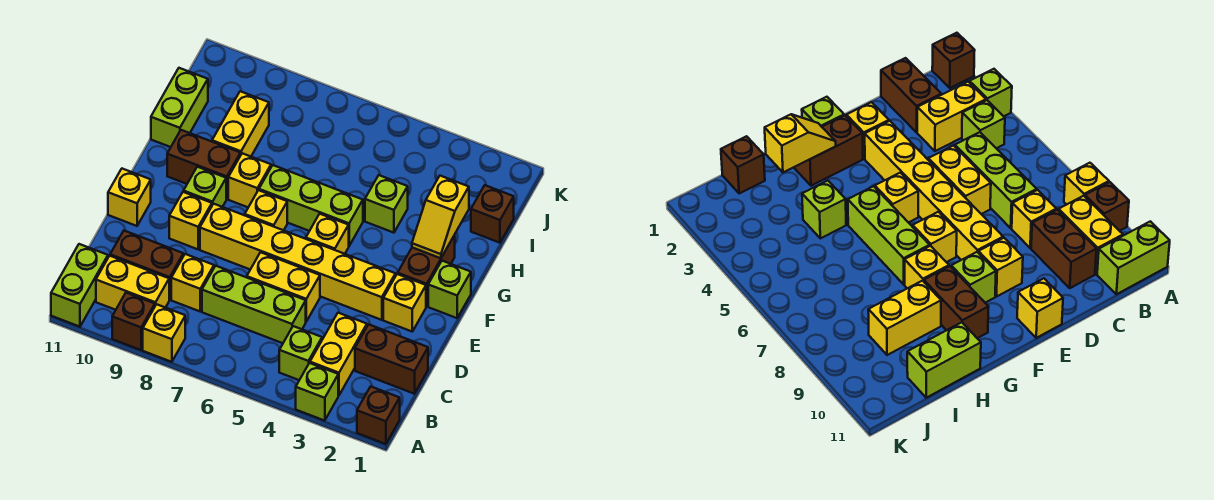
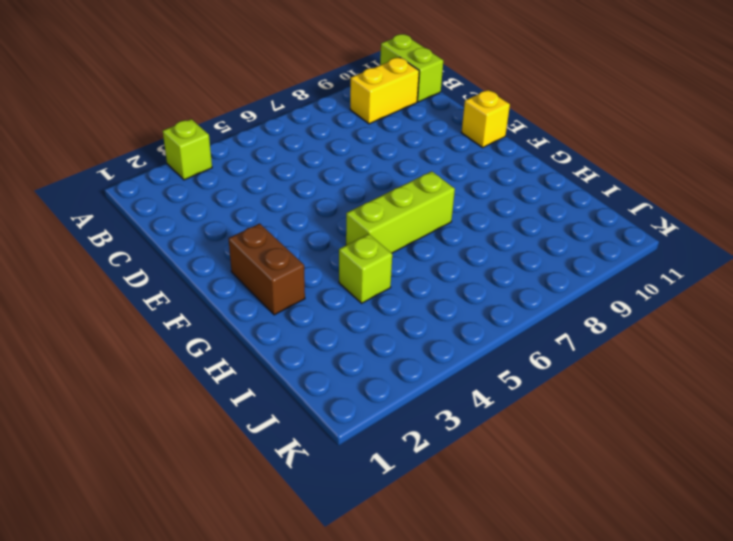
none -> brown 1x1 brick [357,387,400,444]
none -> yellow 1x1 brick [143,304,185,362]
none -> brown 1x1 brick [112,293,155,350]
none -> yellow 1x2 brick [310,313,367,395]

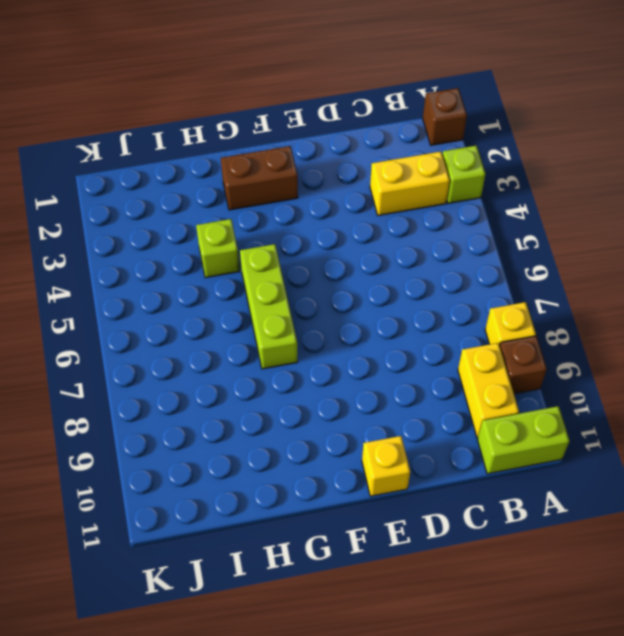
none -> lime 1x1 brick [279,326,322,380]
none -> brown 1x2 brick [355,324,428,394]
none -> lime 1x3 brick [202,266,306,343]
none -> yellow 1x1 brick [171,254,214,311]

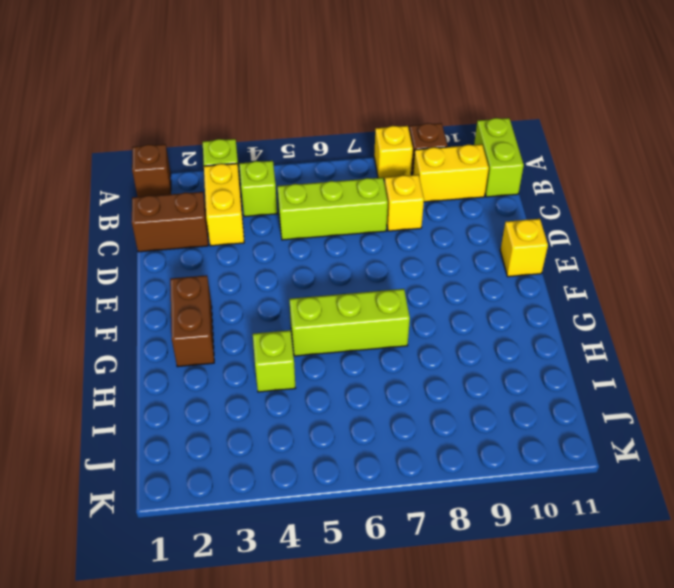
none -> brown 1x2 brick [110,231,183,300]
none -> yellow 1x2 brick [247,252,320,321]
none -> yellow 1x1 brick [383,274,426,331]
none -> yellow 1x6 brick [200,204,395,320]

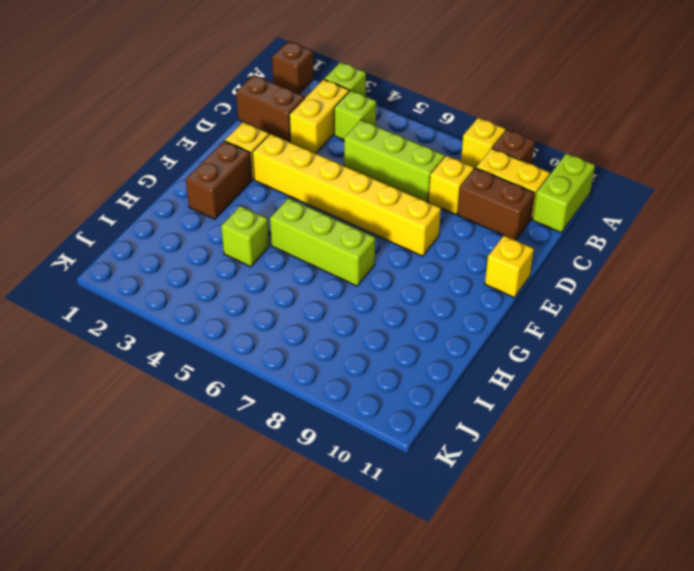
none -> yellow 1x2 brick [247,252,320,321]
none -> yellow 1x1 brick [169,192,212,249]
none -> lime 1x1 brick [428,261,471,318]
none -> yellow 1x1 brick [306,214,349,254]

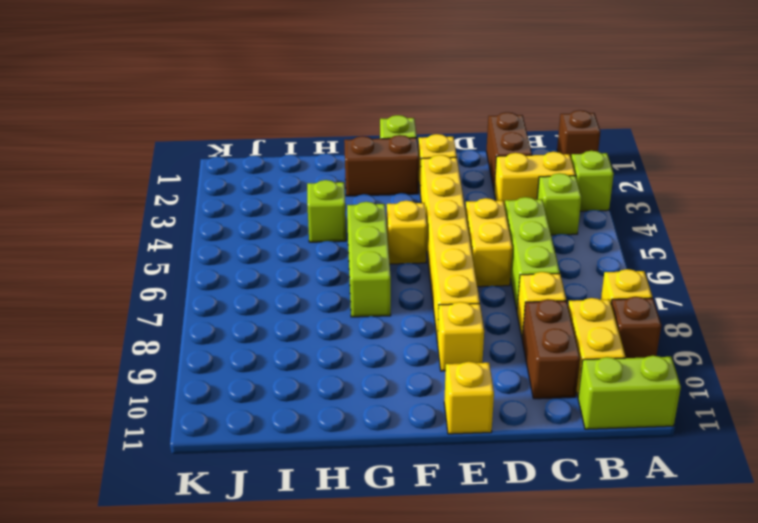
none -> yellow 1x1 brick [245,190,287,230]
none -> lime 1x1 brick [184,167,226,207]
none -> yellow 1x1 brick [228,153,271,207]
none -> brown 1x2 brick [167,130,240,199]

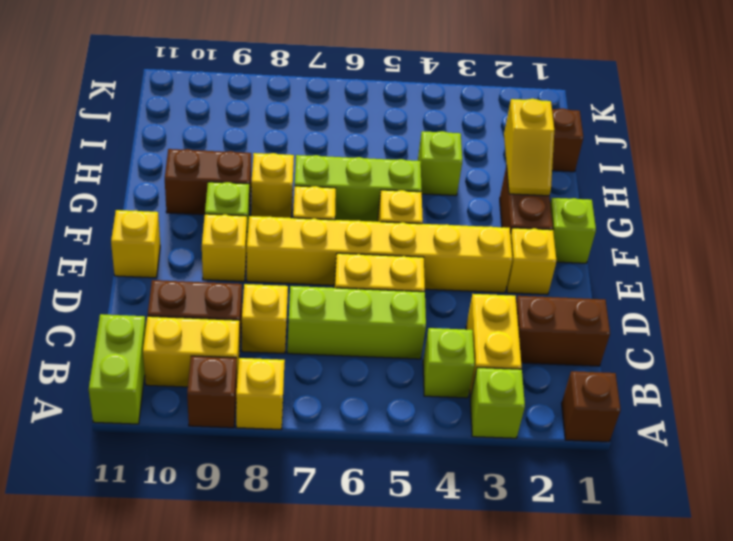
none -> yellow 1x2 brick [212,91,269,156]
none -> lime 1x2 brick [151,68,208,147]

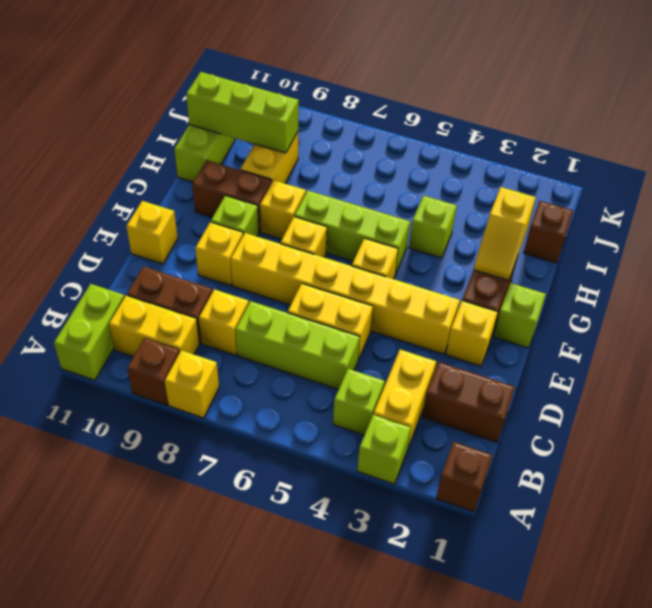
lime 1x3 brick [186,72,299,153] -> none

